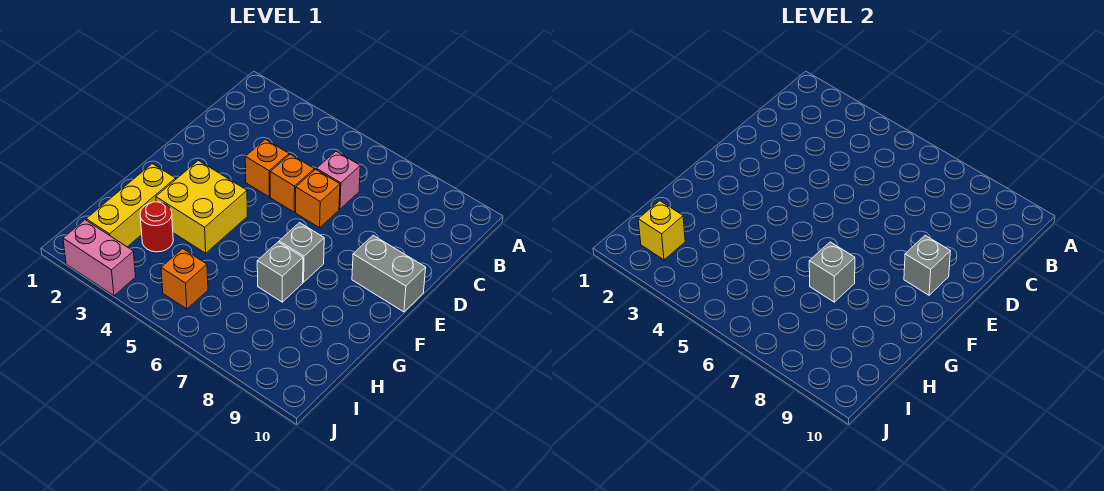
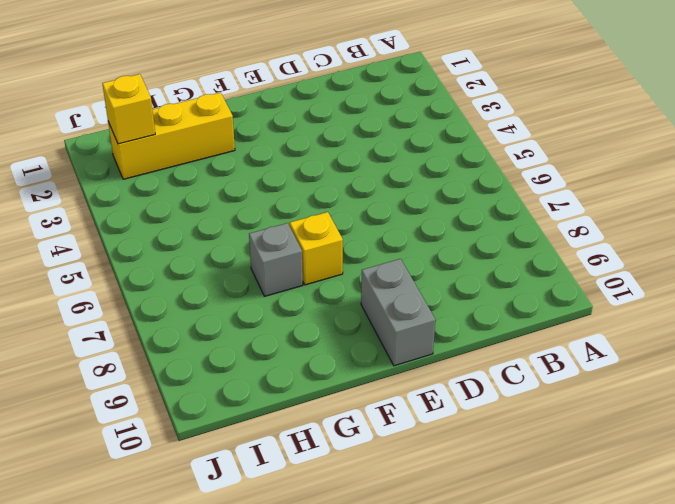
yellow 1x1 brick [290,212,343,285] -> grey 1x1 brick [279,223,324,282]
none -> pink 1x1 brick [317,151,360,209]
none -> orange 1x1 brick [245,139,289,197]
none -> orange 1x1 brick [270,154,314,212]

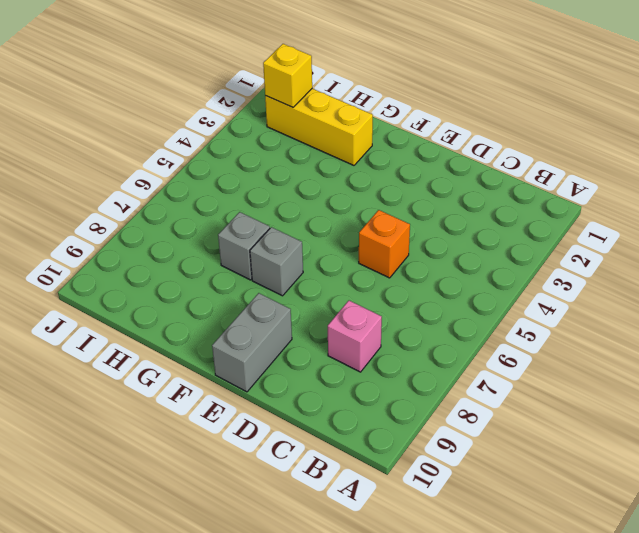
pink 1x1 brick [328,301,382,372] -> pink 1x1 brick moved to [317,151,360,209]
none -> orange 1x1 brick [245,139,289,197]
none -> orange 1x1 brick [296,169,340,228]
none -> yellow 2x2 brick [156,161,247,253]

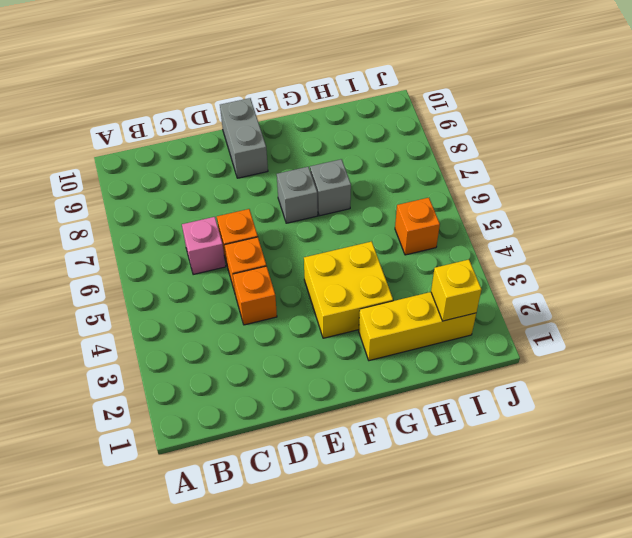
none -> red 1x1 round brick [140,202,173,252]
none -> pink 1x2 brick [63,220,136,296]
none -> grey 1x1 brick [904,235,950,295]

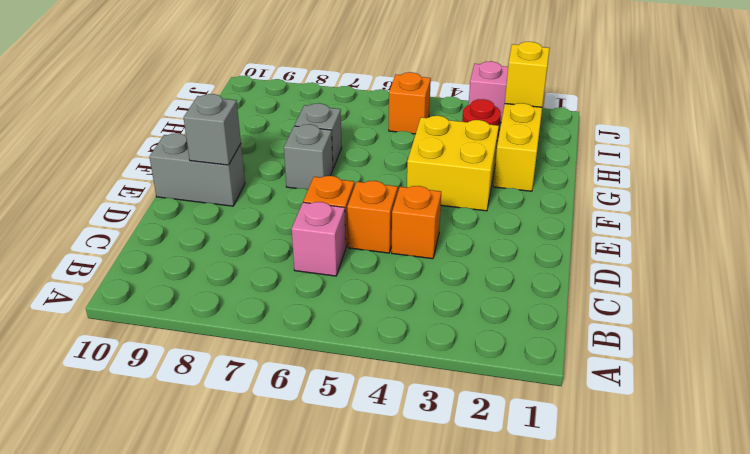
none -> grey 1x1 brick [809,242,855,302]

